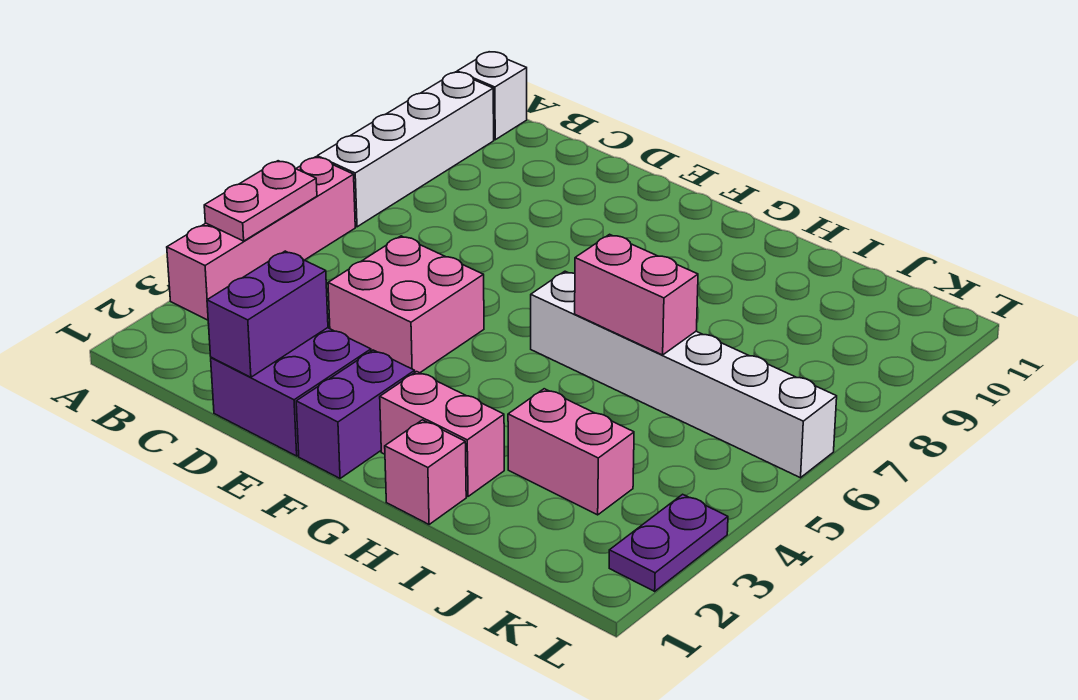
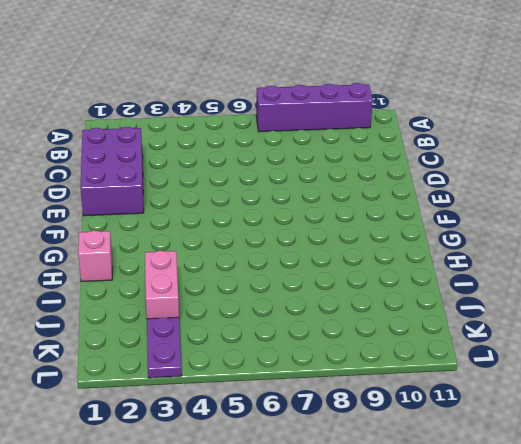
purple 1x4 brick [256,83,373,132] -> white 1x4 brick [317,72,494,227]
purple 2x3 brick [80,127,144,216] -> purple 2x2 brick [211,328,371,456]
purple 1x2 plate [147,317,182,378] -> purple 1x2 plate turned to [609,494,728,591]
none -> pink 1x4 brick [167,157,355,320]
none -> white 1x1 brick [457,52,527,140]
none -> pink 2x2 brick [328,236,484,373]

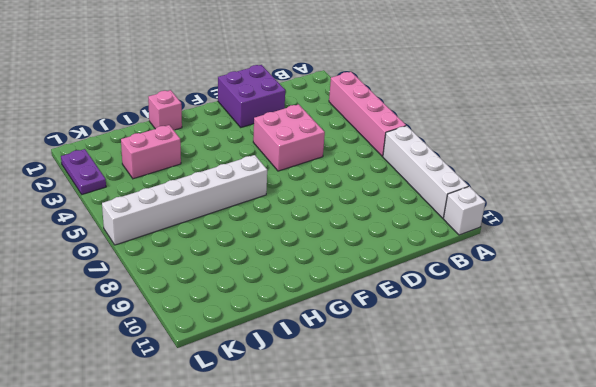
none -> purple 1x2 brick [296,350,415,478]
none -> pink 1x2 brick [380,372,504,496]
none -> pink 1x2 plate [204,161,317,241]

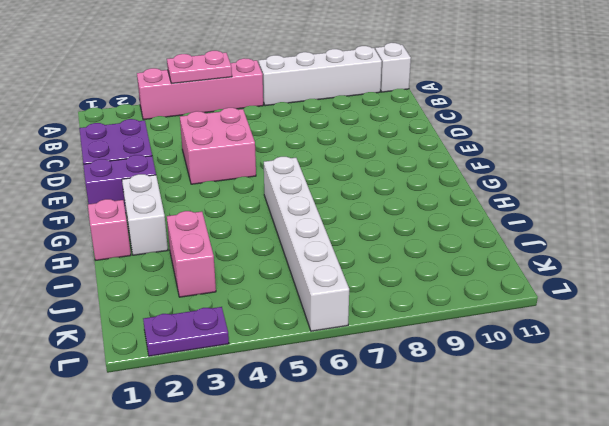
white 1x2 brick [122,174,168,255] -> pink 1x2 brick [380,372,504,496]
none -> purple 1x2 brick [207,251,328,377]
none -> pink 1x2 brick [575,234,698,355]

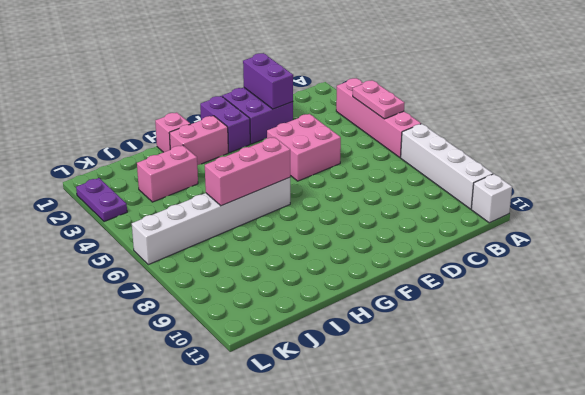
pink 1x3 brick [205,137,290,206] -> pink 1x2 brick [575,234,698,355]

